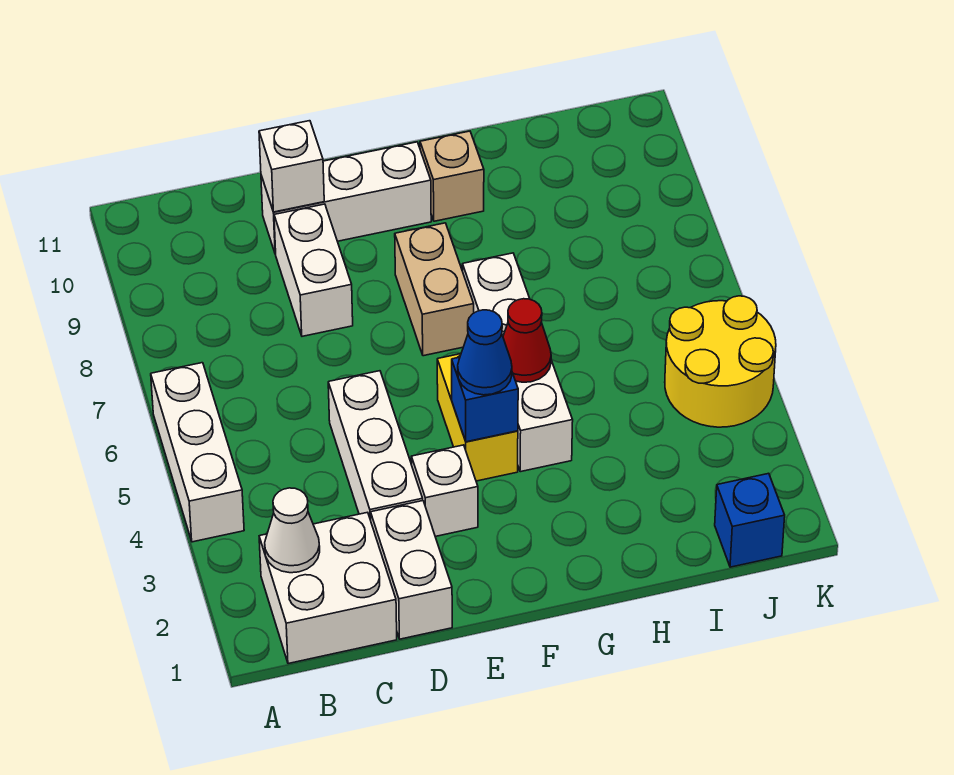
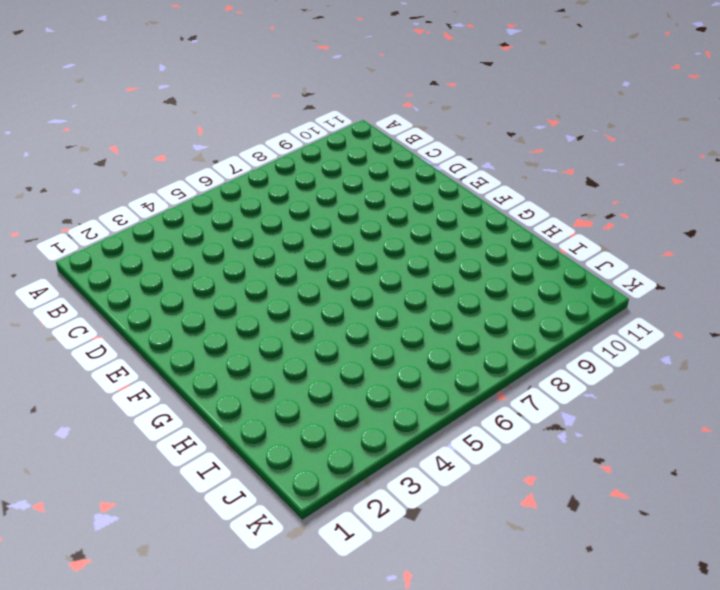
none -> white 1x3 brick [151,363,244,542]
none -> white 2x2 brick [259,512,397,664]
none -> white 1x2 brick [371,501,452,639]

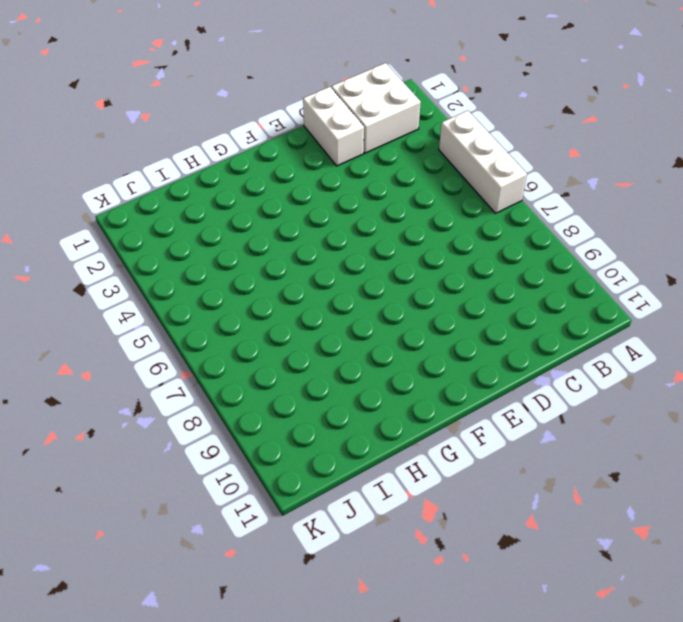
none -> white 1x3 brick [328,371,423,520]
none -> white 1x2 brick [274,204,353,336]
none -> white 1x3 brick [261,142,431,254]

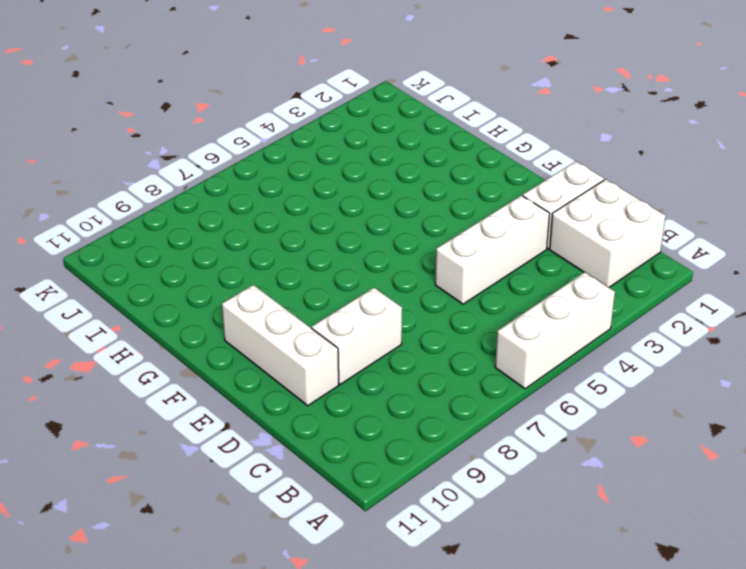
none -> white 1x1 brick [411,445,478,537]
none -> yellow 1x2 brick [437,354,518,481]
none -> tan 1x2 brick [395,223,474,356]

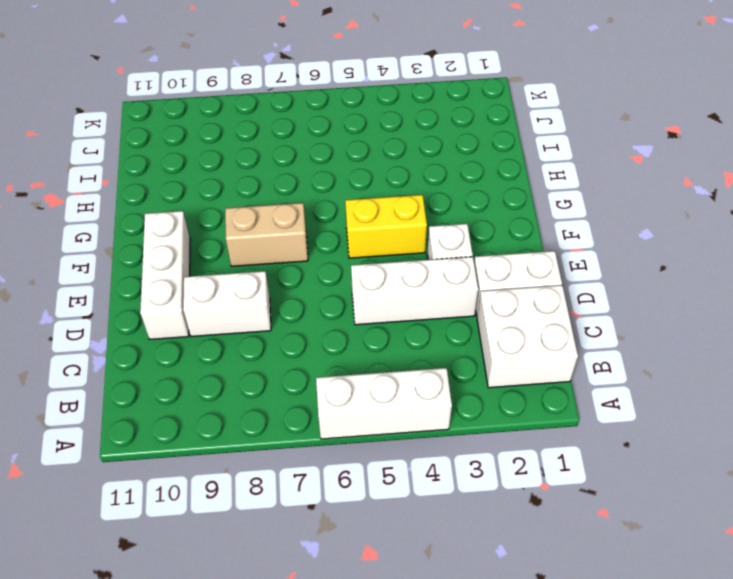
none -> white 1x4 brick [462,253,573,472]
none -> tan 1x1 brick [420,131,484,221]
none -> blue 1x1 brick [715,473,785,567]

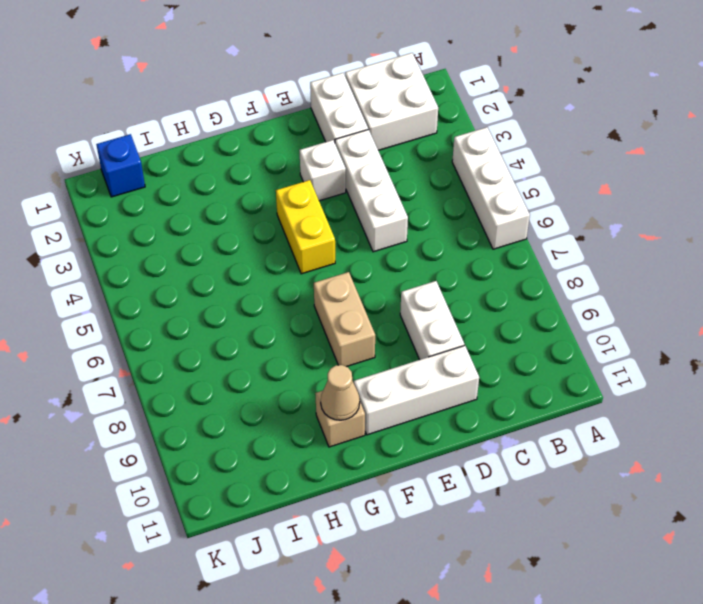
tan 1x1 cone [321,365,360,420] -> none
none -> white 1x4 brick [462,253,573,472]
none -> yellow 2x2 round brick [665,296,776,427]
none -> white 1x1 cone [265,488,320,573]

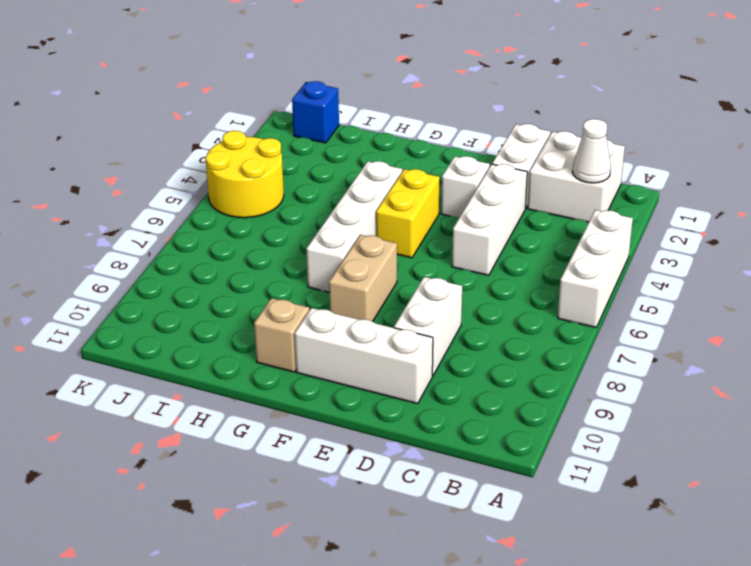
none -> white 1x1 brick [259,121,324,212]
none -> blue 1x1 brick [452,357,518,442]
none -> red 1x1 cone [503,299,551,382]

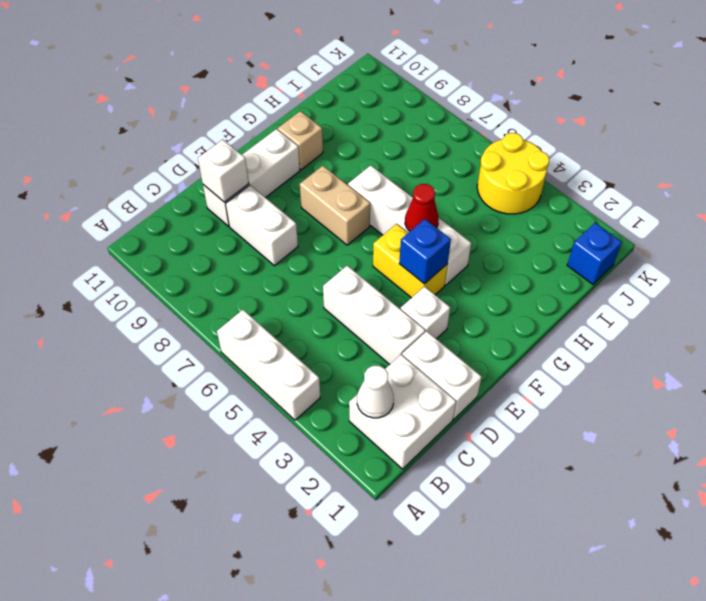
none -> blue 1x1 cone [458,310,512,395]

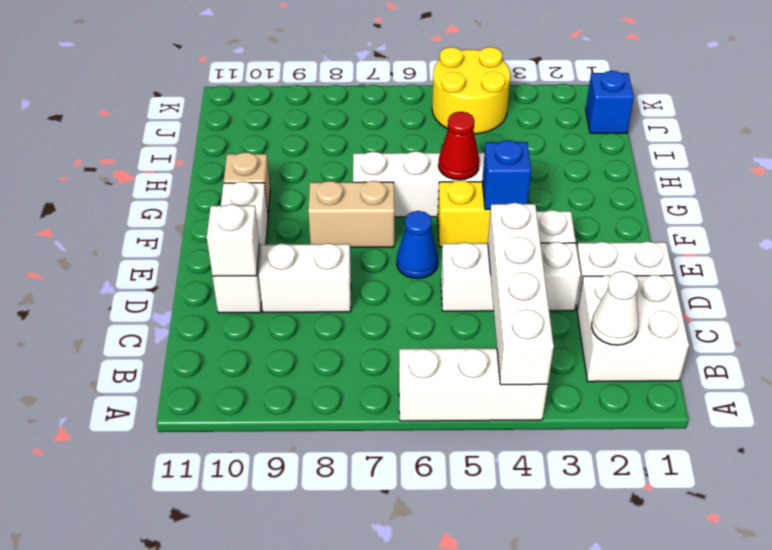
white 1x4 brick [488,203,554,385] -> none
blue 1x1 cone [397,211,438,278] -> blue 1x1 cone moved to [458,310,512,395]

